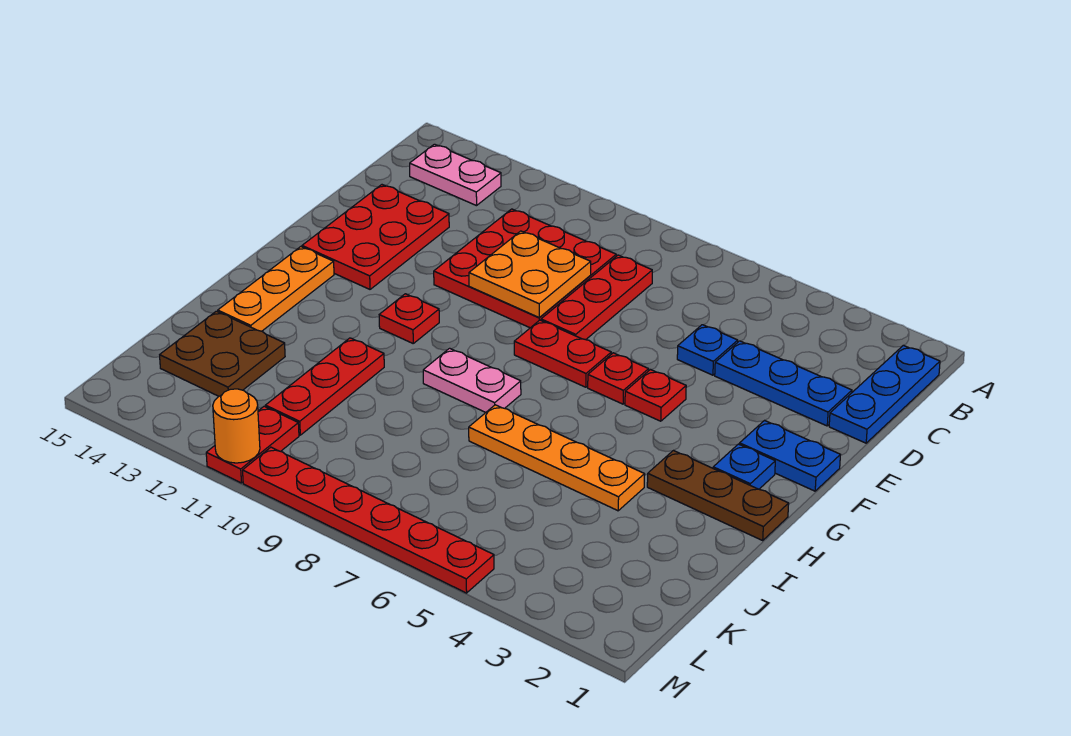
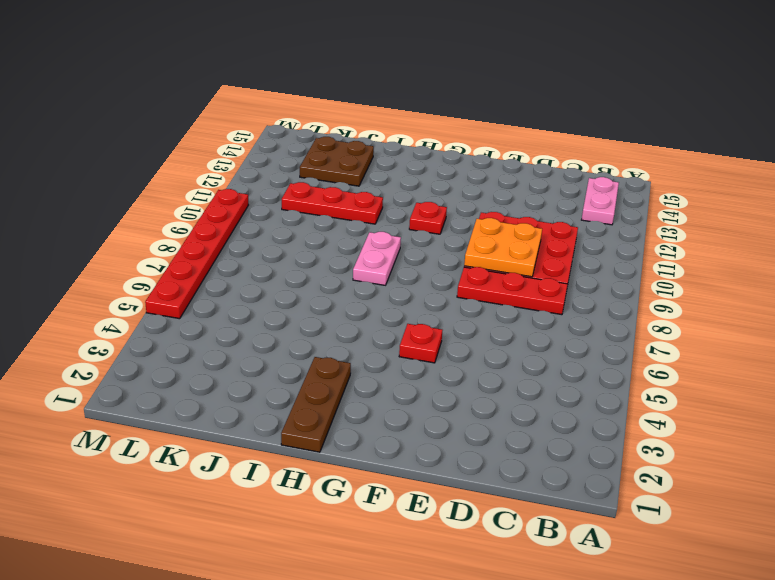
none -> blue 1x3 plate [829,345,940,443]
none -> blue 1x3 plate [715,341,852,426]
none -> blue 1x1 plate [677,325,738,375]

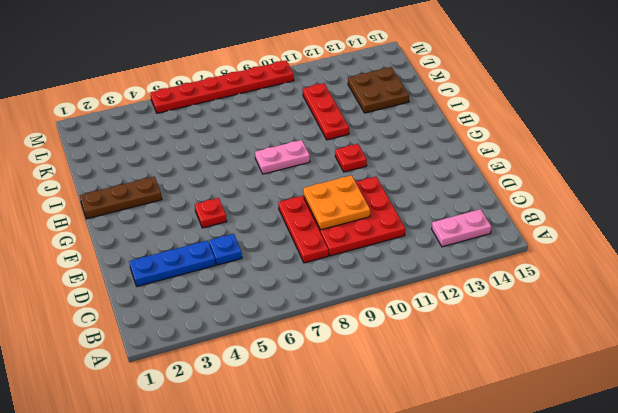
none -> blue 1x3 plate [829,345,940,443]
none -> red 2x3 plate [302,185,449,289]
none -> blue 1x2 plate [740,420,840,491]

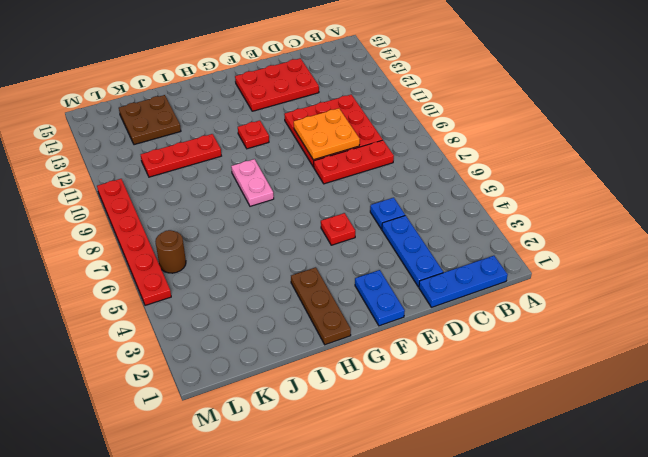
brown 1x1 round brick [155,230,186,273] -> none
none -> pink 1x2 plate [410,144,501,206]
none -> red 1x1 plate [588,353,649,404]
none -> red 1x2 plate [514,320,611,387]

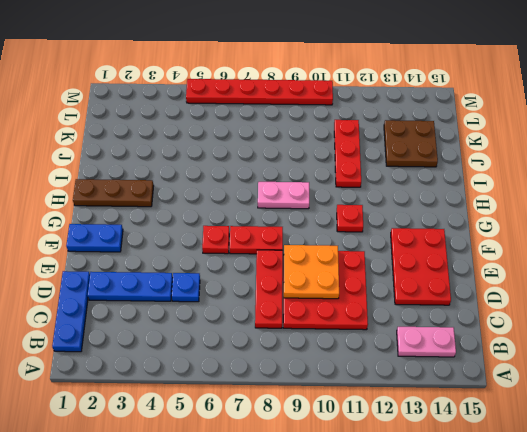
none -> red 1x1 plate [625,370,686,421]
none -> blue 1x1 plate [713,444,775,489]
none -> orange 1x3 plate [218,247,334,331]

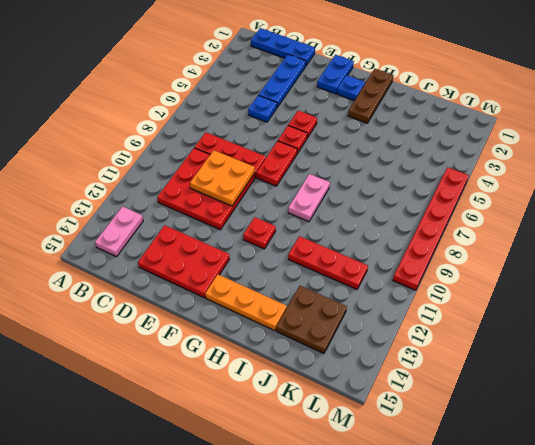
none -> orange 1x4 plate [469,405,645,511]
none -> red 1x2 plate [206,406,299,483]
none -> orange 1x1 round brick [213,389,260,463]

